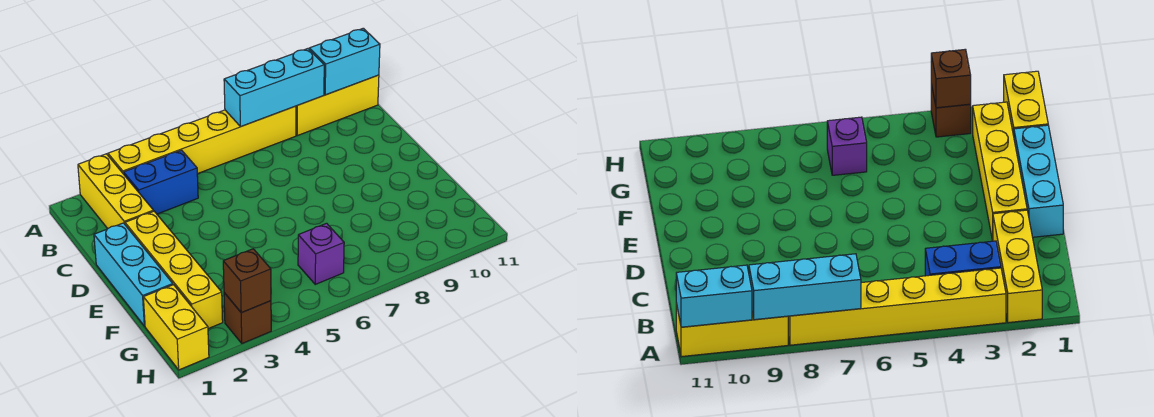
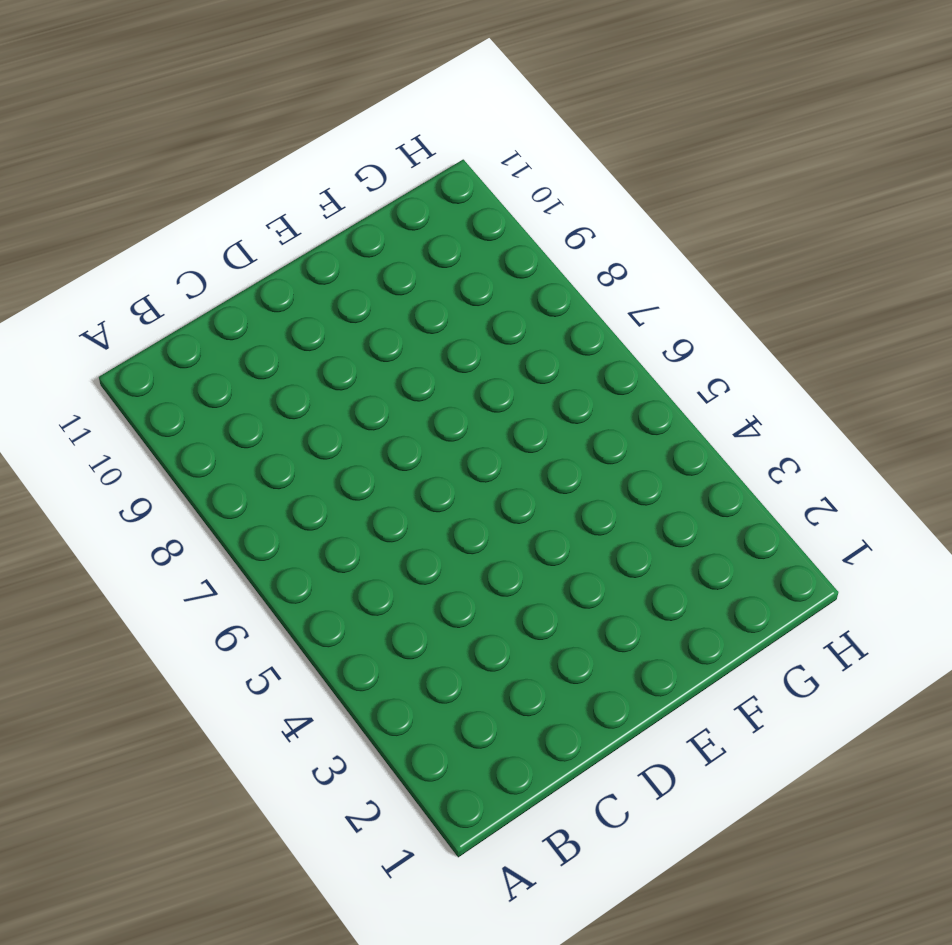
none -> yellow 1x3 brick [78,154,153,229]
none -> yellow 1x6 brick [108,106,296,174]
none -> yellow 1x3 brick [296,75,379,136]

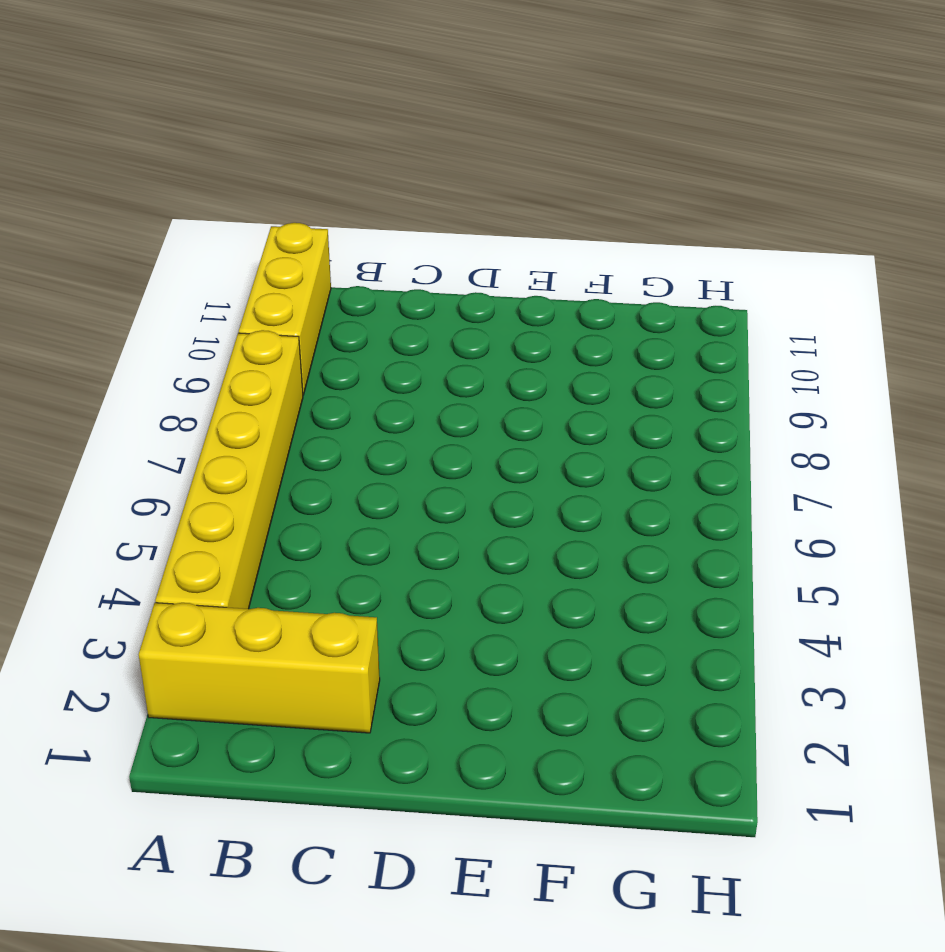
none -> blue 1x2 brick [124,150,198,214]
none -> cyan 1x3 brick [94,223,173,326]
none -> yellow 1x4 brick [125,211,223,329]

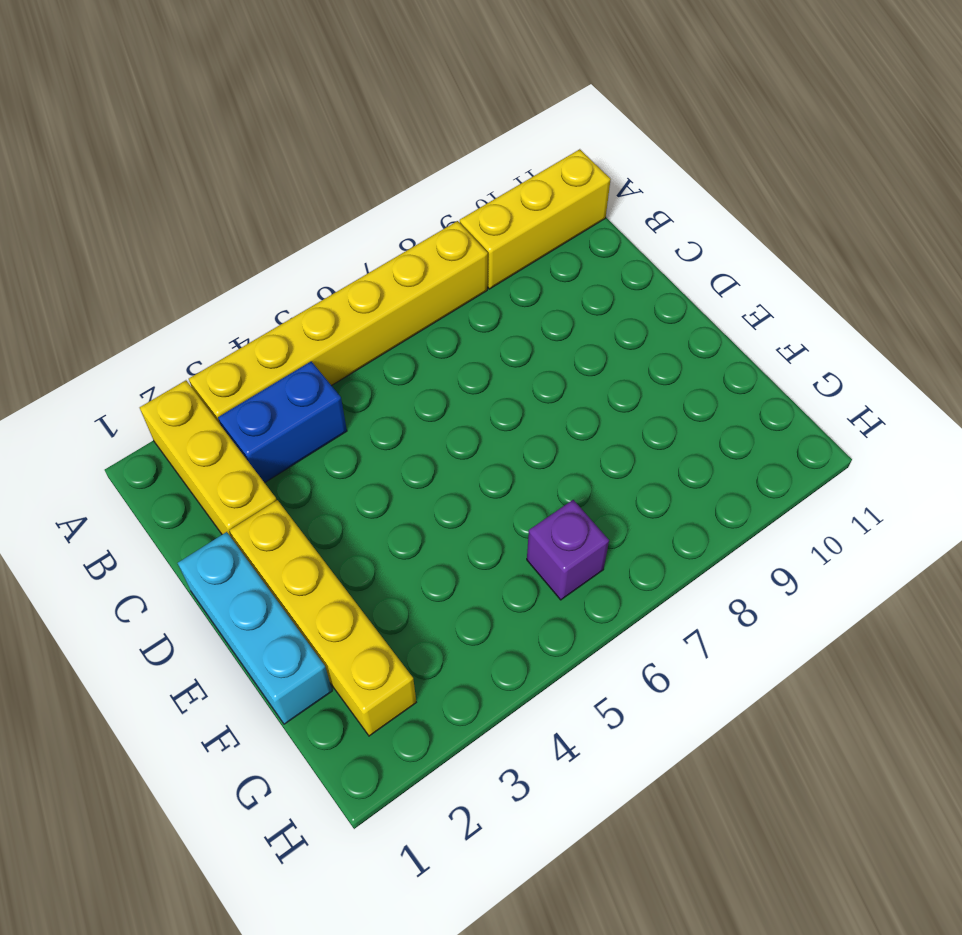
none -> yellow 1x2 brick [143,285,209,370]
none -> brown 1x1 brick [224,293,271,343]
none -> cyan 1x3 brick [224,49,324,127]

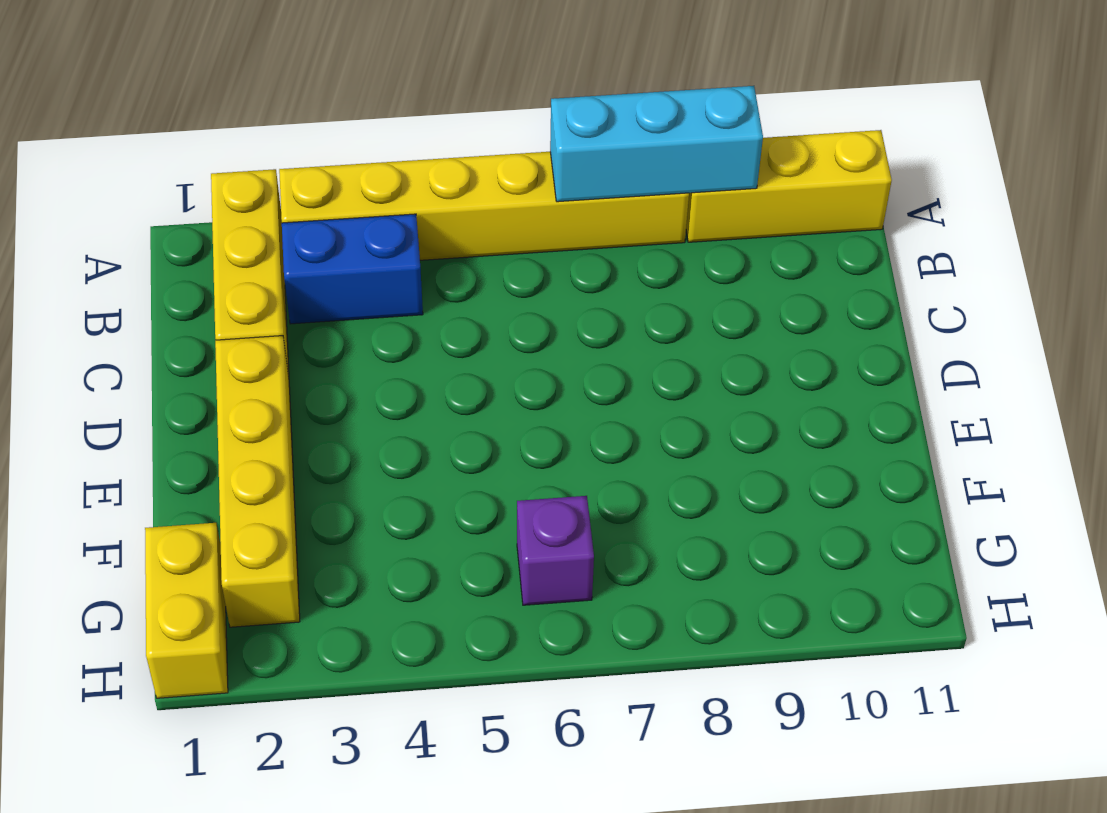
none -> cyan 1x3 brick [94,223,173,326]
none -> brown 1x1 brick [224,293,271,343]
none -> cyan 1x2 brick [309,28,380,95]

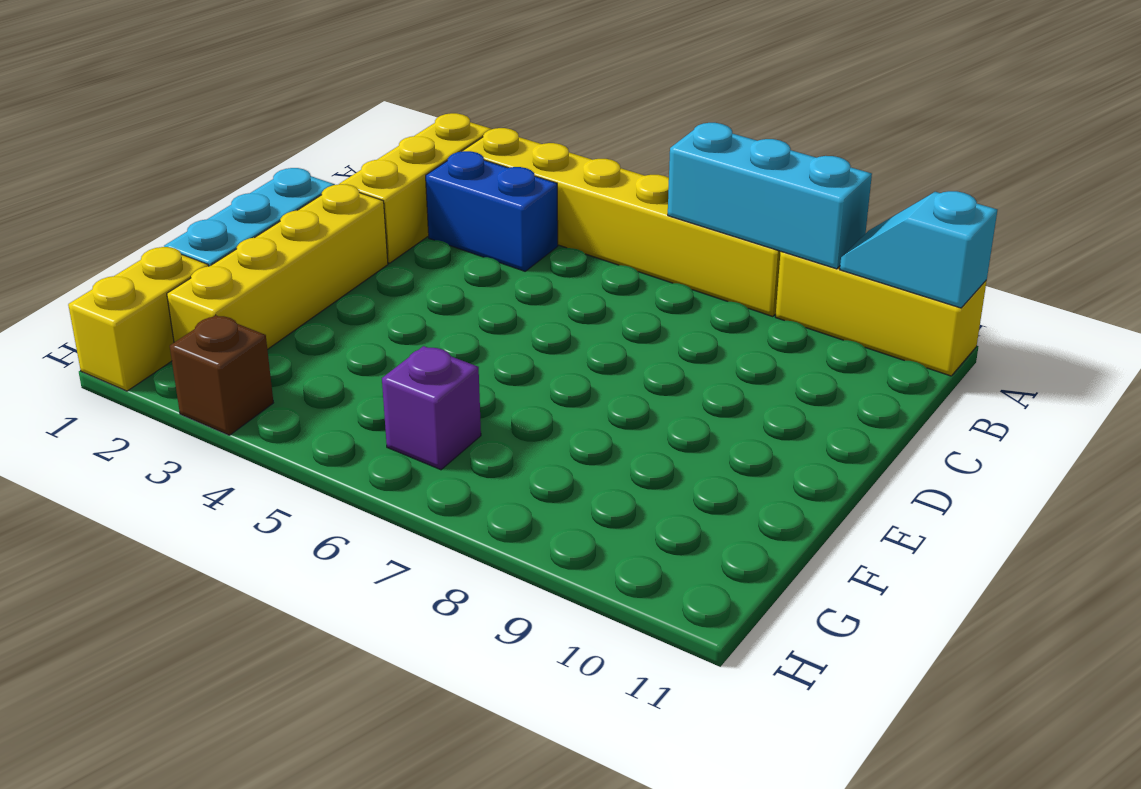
cyan 1x2 slope [840,191,997,308] -> cyan 1x2 brick [309,28,380,95]
none -> brown 1x1 brick [223,249,271,313]

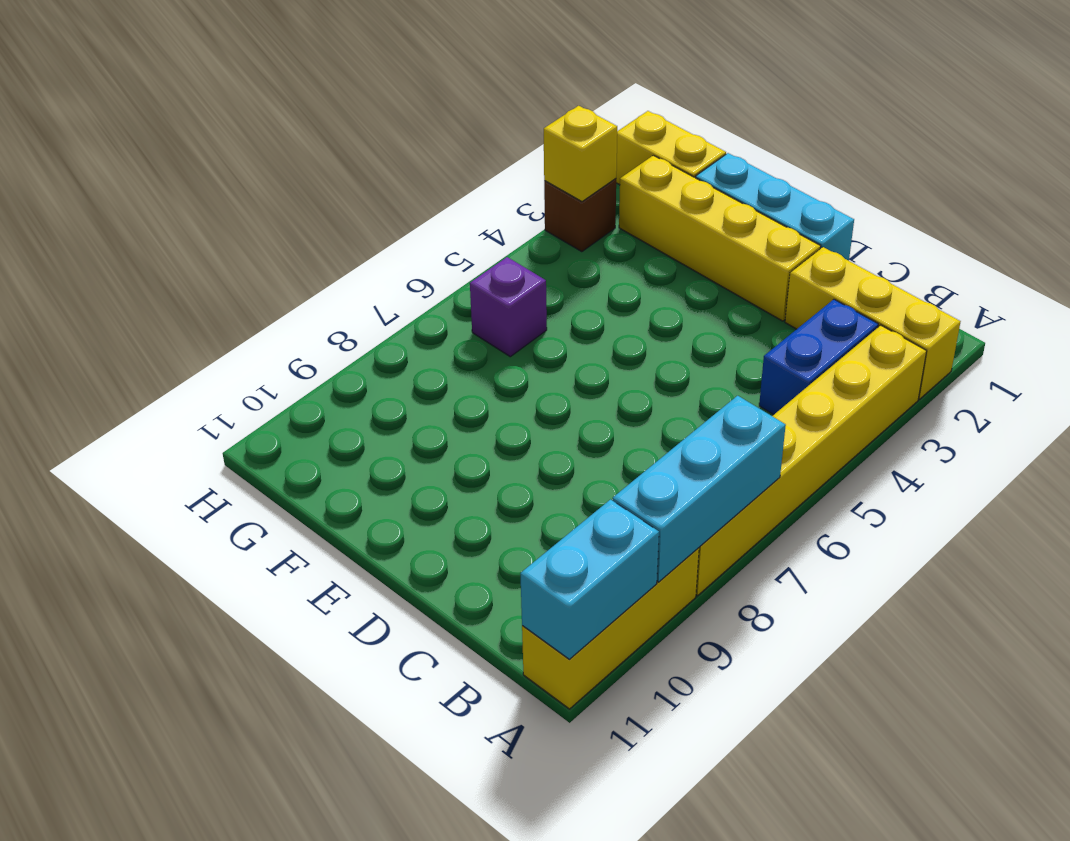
yellow 1x1 brick [544,106,617,201] -> brown 1x1 brick [223,249,271,313]

